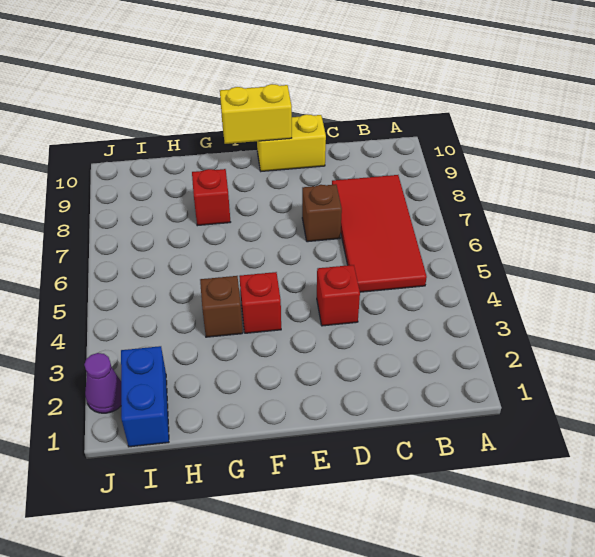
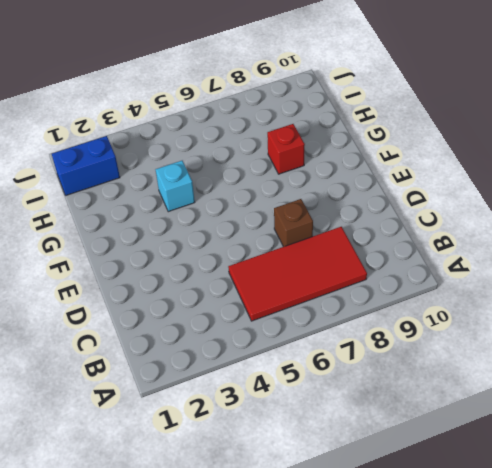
cyan 1x1 brick [155,161,195,212] -> brown 1x1 brick [200,276,243,337]
none -> red 1x1 brick [317,265,360,326]
none -> yellow 1x2 brick [257,114,326,171]

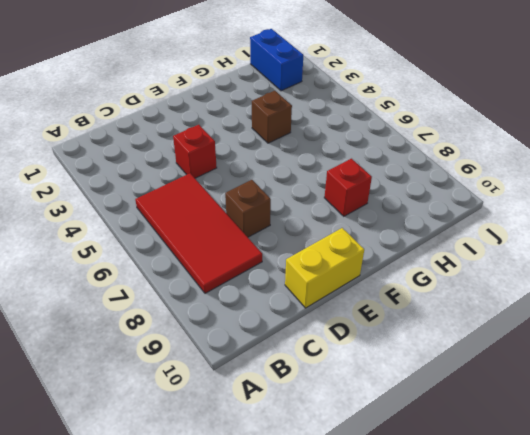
none -> red 1x1 brick [239,272,281,333]
none -> purple 1x1 cone [84,353,121,413]

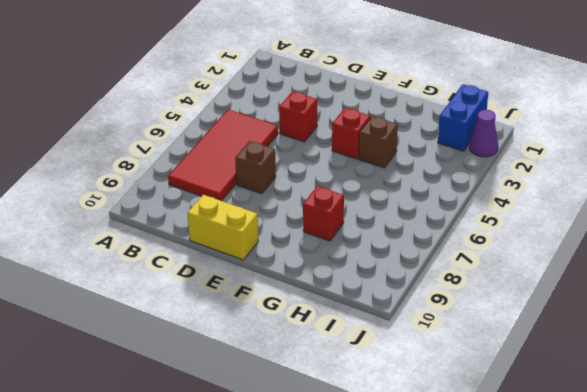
none -> yellow 1x2 brick [220,84,292,144]

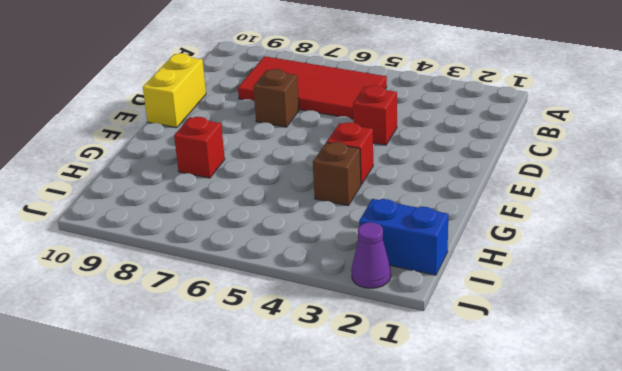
none -> yellow 1x2 brick [220,84,292,144]

